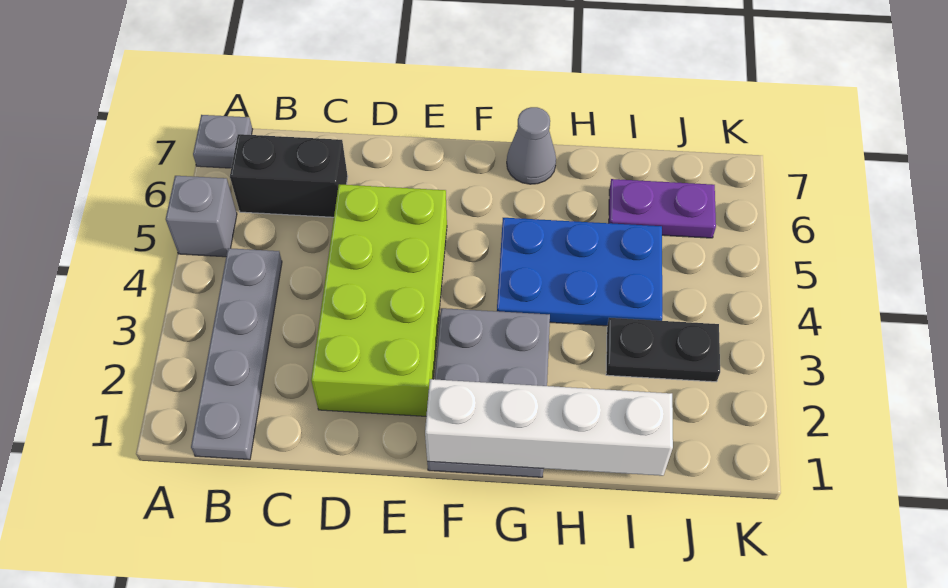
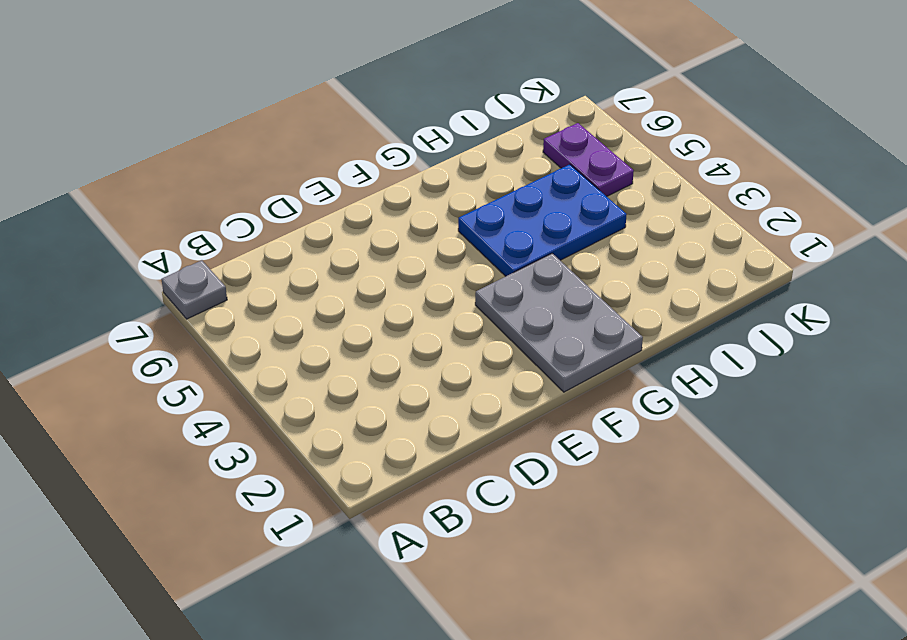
purple 1x2 plate [543,123,634,196] -> purple 1x2 plate turned to [609,179,716,238]
none -> grey 1x1 brick [166,176,237,257]
none -> grey 1x4 plate [191,248,282,460]

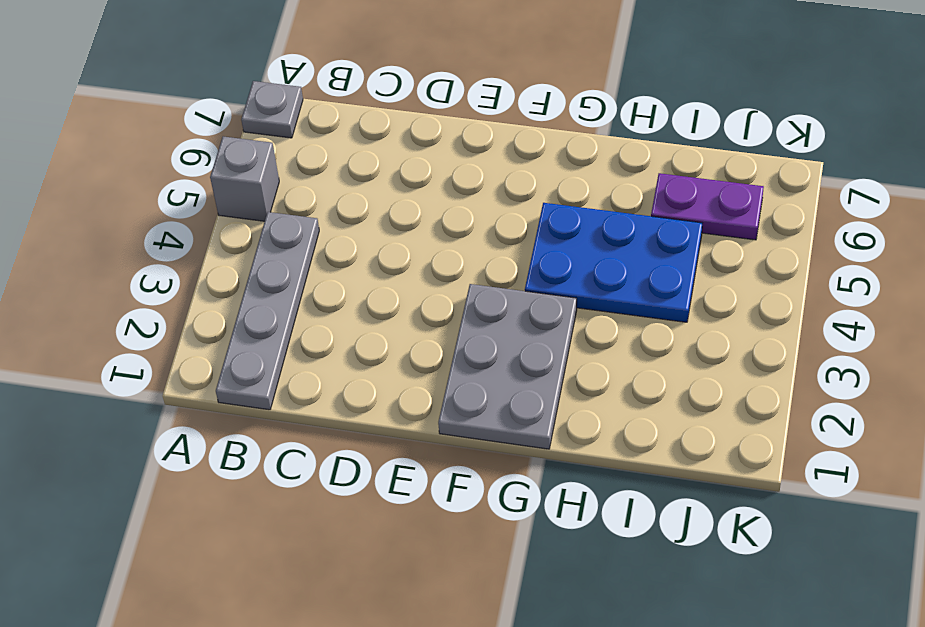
none -> black 1x2 brick [230,134,348,217]
none -> lime 2x4 brick [311,184,447,416]

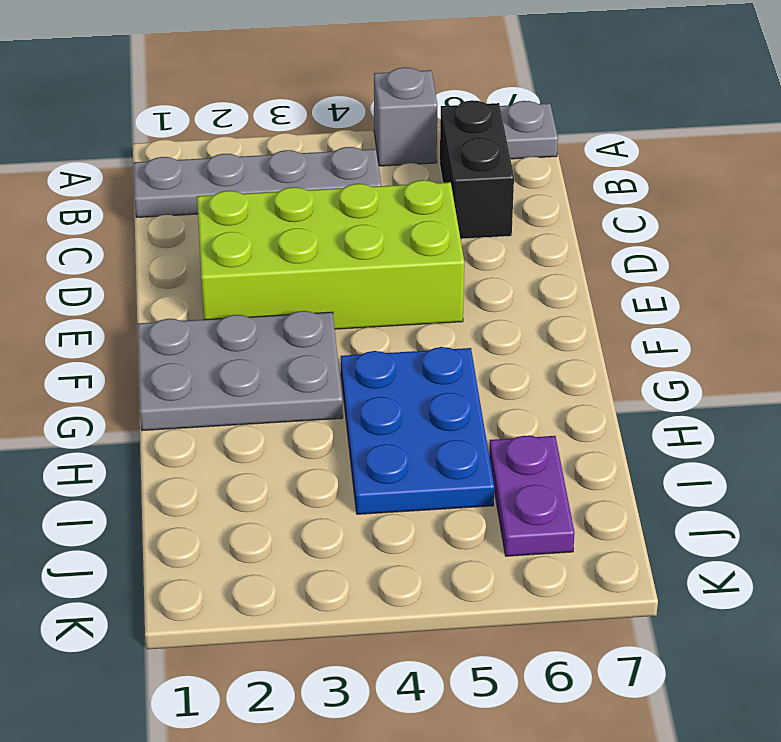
none -> grey 1x1 cone [507,107,556,184]
none -> black 1x2 plate [606,318,720,382]

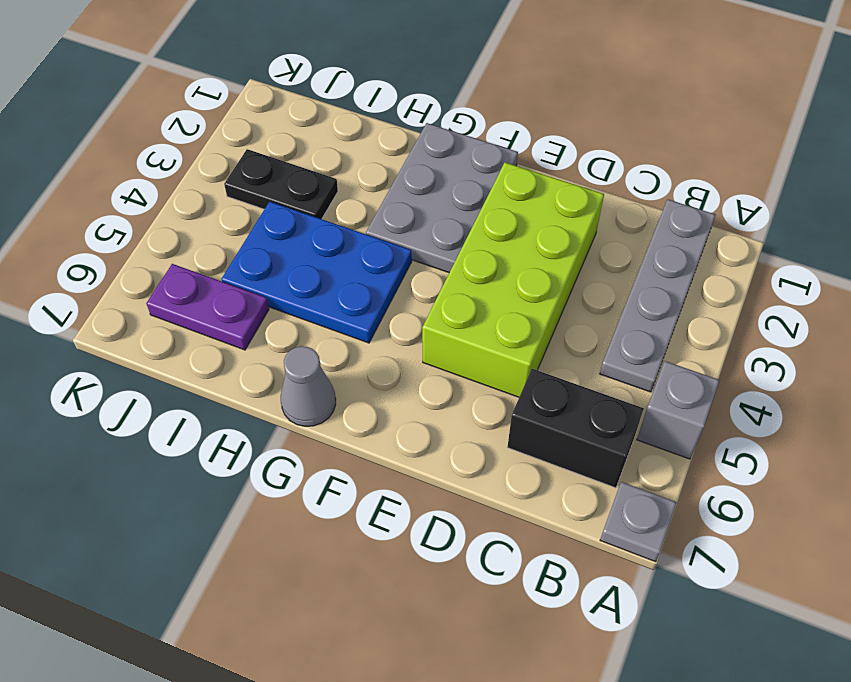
none -> white 1x4 brick [425,379,673,476]

